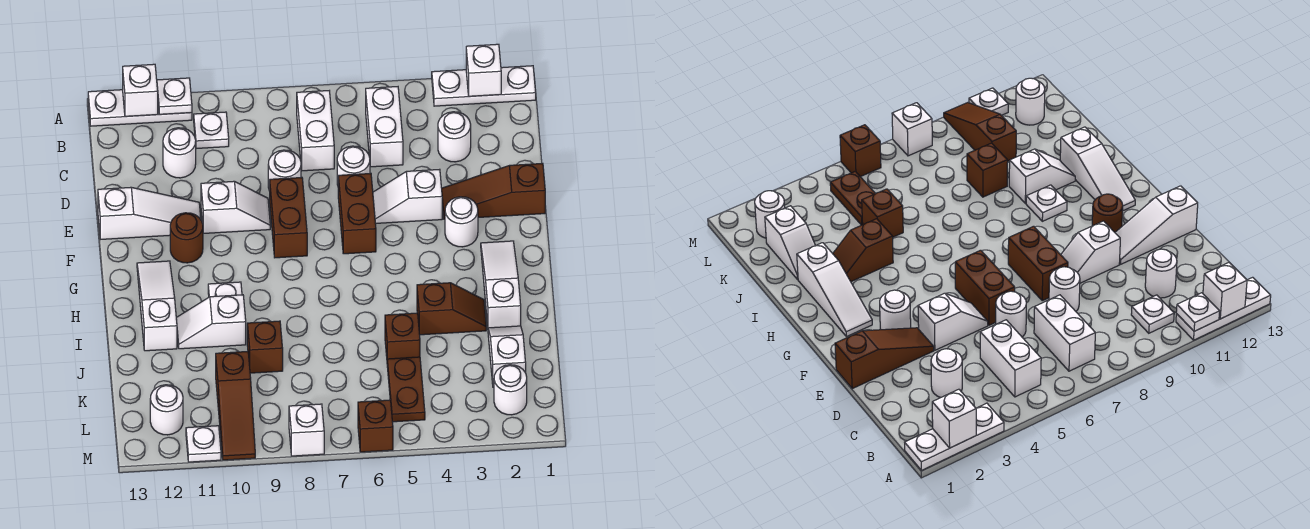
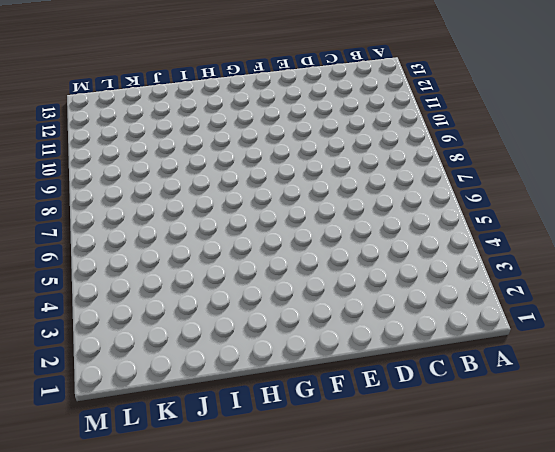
none -> white 1x3 plate [432,66,536,106]
none -> white 1x3 plate [88,90,192,126]
none -> white 1x2 brick [366,87,403,167]
none -> white 1x2 brick [297,91,334,171]

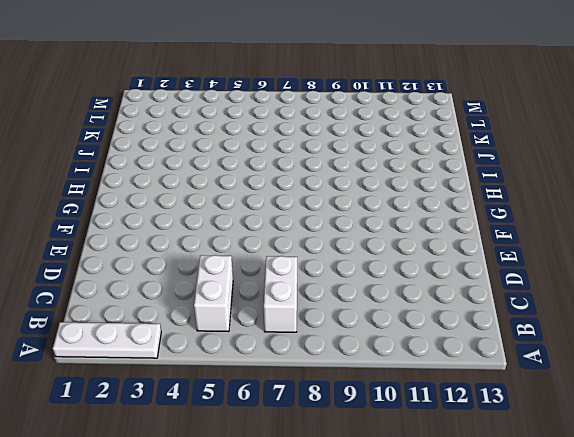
none -> white 1x3 plate [88,90,192,126]
none -> white 1x1 plate [194,112,229,149]
none -> white 1x1 round brick [438,112,471,162]
none -> white 1x1 round brick [163,128,196,178]

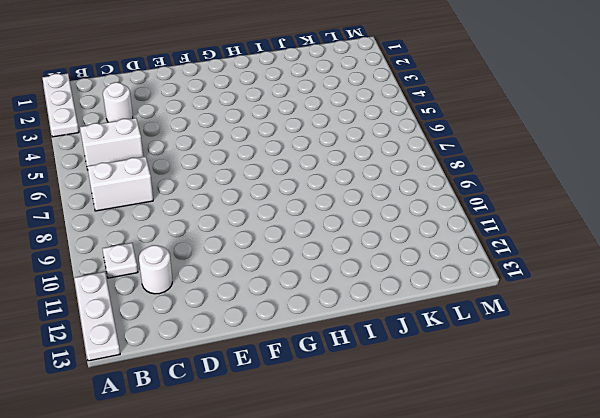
none -> white 1x1 round brick [337,146,370,185]
none -> white 1x1 round brick [268,150,301,191]
none -> brown 1x3 slope [442,163,545,219]
none -> white 1x2 slope [373,169,442,223]

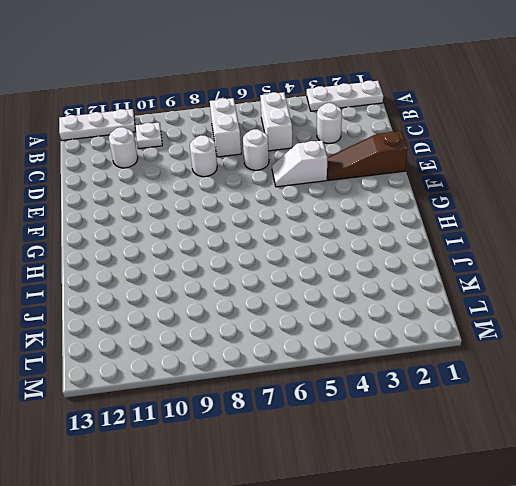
none -> brown 1x2 brick [338,174,376,254]
none -> brown 1x2 brick [270,178,307,258]
none -> white 1x2 slope [201,181,270,233]
none -> white 1x3 slope [98,187,201,239]

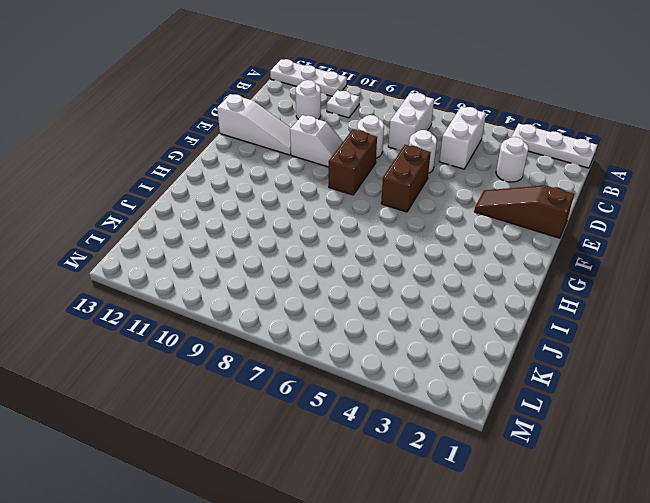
none -> white 1x2 slope [373,169,442,223]
none -> white 1x1 round brick [445,197,478,247]
none -> brown 1x1 round brick [170,213,203,263]
none -> white 1x3 slope [481,241,521,328]

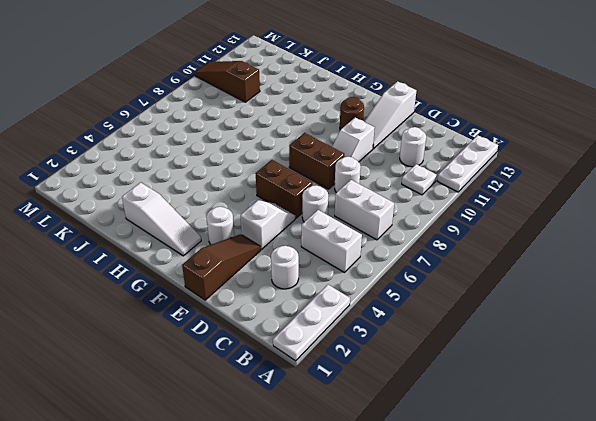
none -> white 1x3 slope [137,261,177,351]
none -> white 1x1 plate [208,282,242,297]
none -> brown 1x2 slope [417,283,486,335]
none -> white 1x2 slope [176,295,246,349]

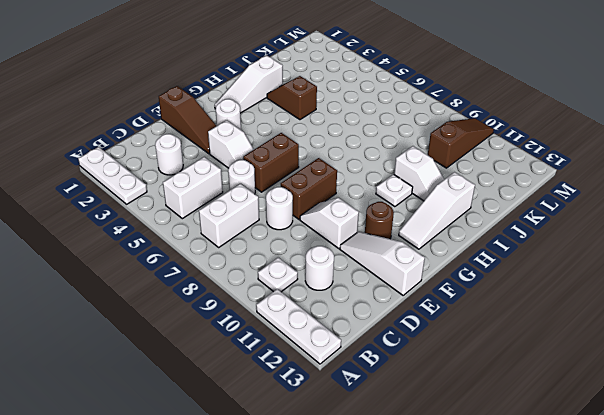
none -> white 1x2 slope [488,326,526,387]
none -> brown 1x1 brick [385,313,420,359]
none -> brown 1x1 brick [247,321,283,373]
none -> brown 1x2 plate [387,357,425,422]

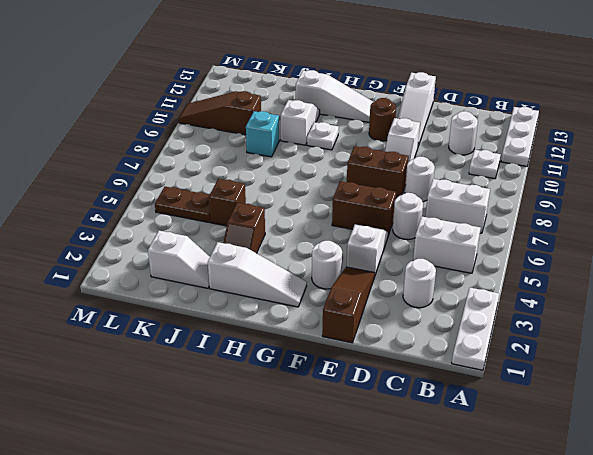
cyan 1x1 brick [246,111,279,157] -> brown 1x1 brick [247,321,283,373]
none -> white 1x1 round brick [494,365,527,415]
none -> white 1x1 round brick [150,385,183,435]
none -> brown 1x1 brick [358,400,393,452]
none -> white 1x1 brick [289,404,324,456]

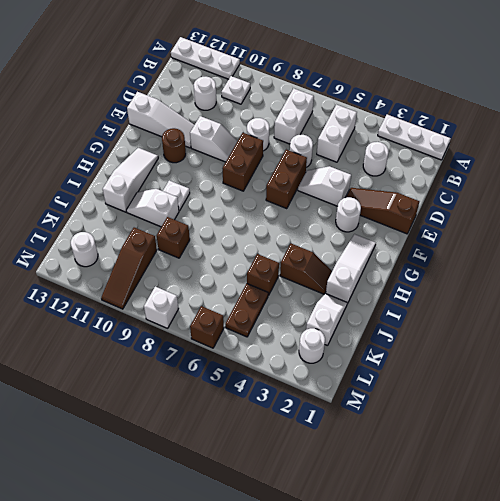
none -> white 1x1 plate [186,426,221,462]
none -> white 1x1 brick [466,44,501,96]
none -> white 1x1 plate [157,78,192,114]
none -> white 1x1 brick [123,64,158,116]

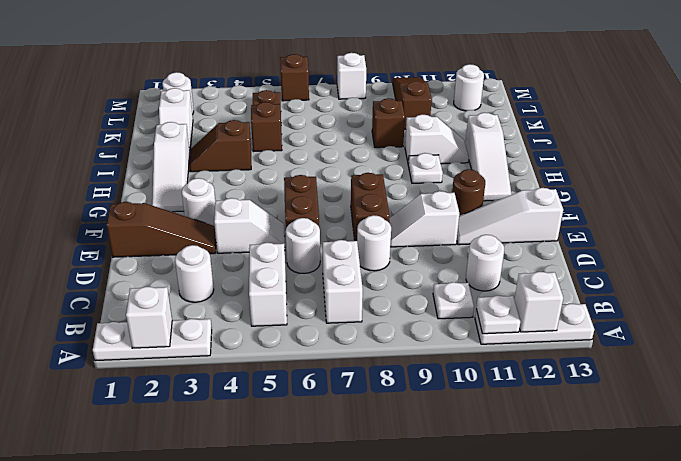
none -> white 1x1 plate [186,426,221,462]

